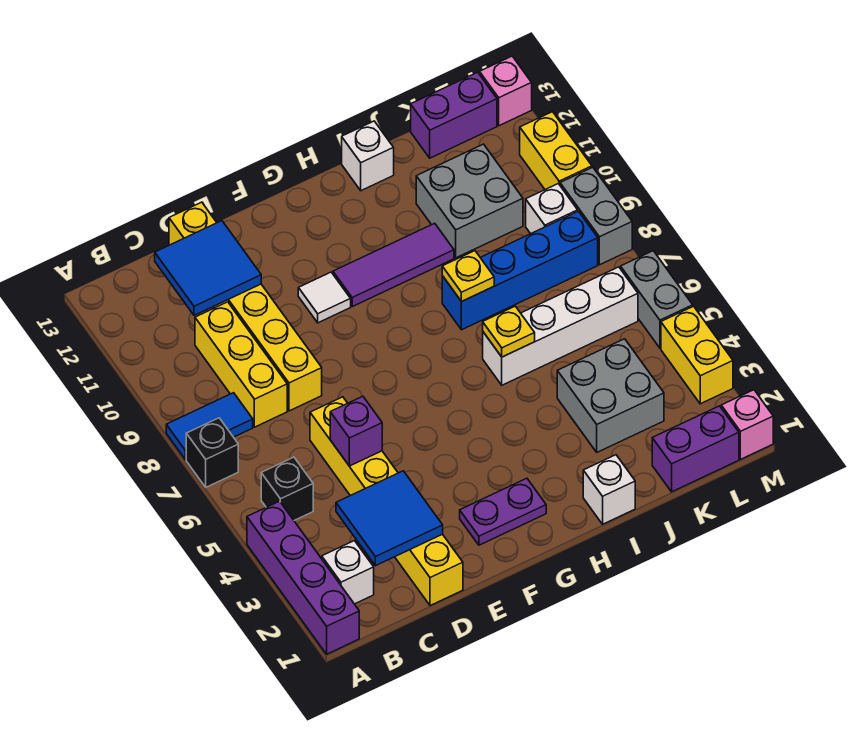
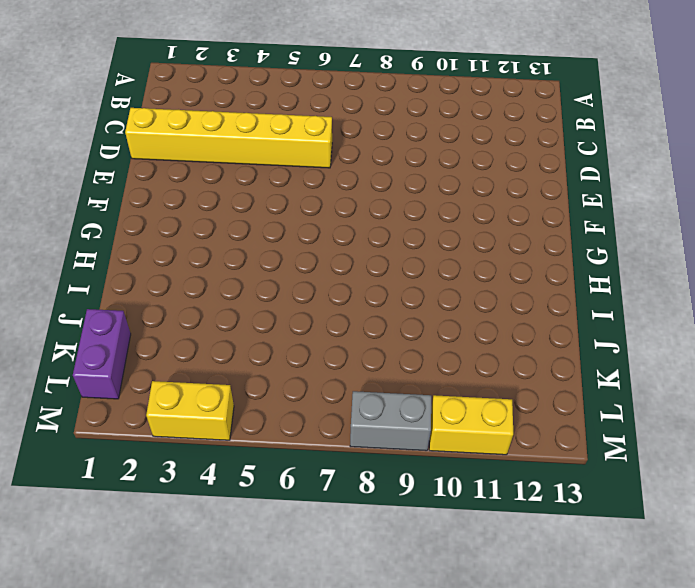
none -> purple 1x4 brick [247,501,359,654]
none -> black 1x1 brick [186,418,238,487]
none -> blue 1x2 tile [166,393,253,460]
none -> white 1x1 brick [322,541,374,604]

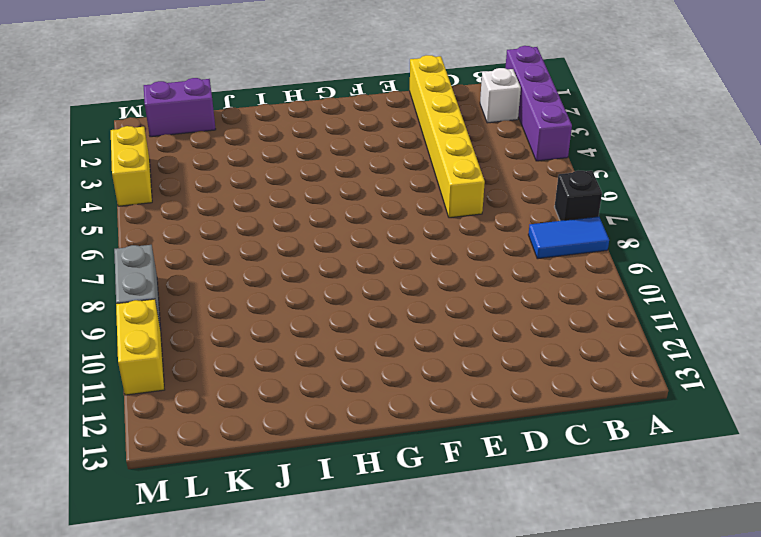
none -> black 1x1 brick [261,457,313,520]
none -> yellow 1x3 brick [195,302,287,427]
none -> yellow 1x6 brick [169,202,322,411]
none -> purple 1x2 plate [460,478,546,545]

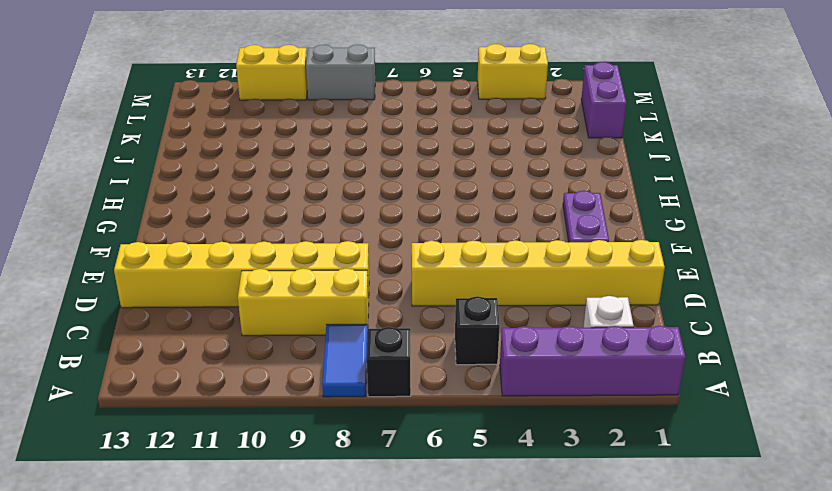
none -> white 1x1 tile [298,272,351,323]
none -> purple 1x3 tile [333,223,454,307]
none -> white 1x1 brick [583,455,635,524]
none -> white 1x4 brick [483,267,638,385]

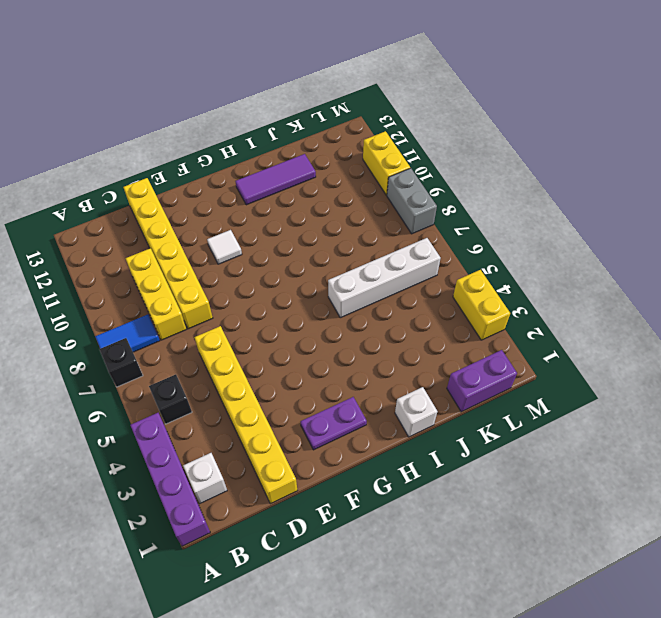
purple 1x3 tile [236,154,316,205] -> purple 1x3 tile moved to [333,223,454,307]
none -> blue 1x4 brick [442,211,598,330]
none -> white 1x1 brick [342,121,394,191]
none -> grey 2x2 brick [557,339,664,452]
none -> grey 2x2 brick [416,144,523,258]

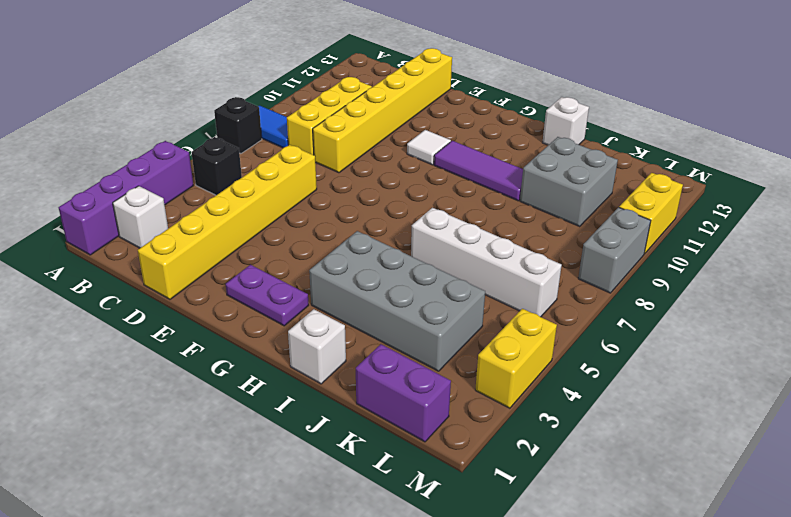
grey 2x4 brick [309,231,485,371] -> grey 2x2 brick [557,339,664,452]
none -> blue 1x4 brick [442,211,598,330]
none -> purple 1x2 brick [411,72,497,158]
none -> white 1x1 brick [526,184,578,234]
none -> pink 1x1 brick [721,390,773,459]

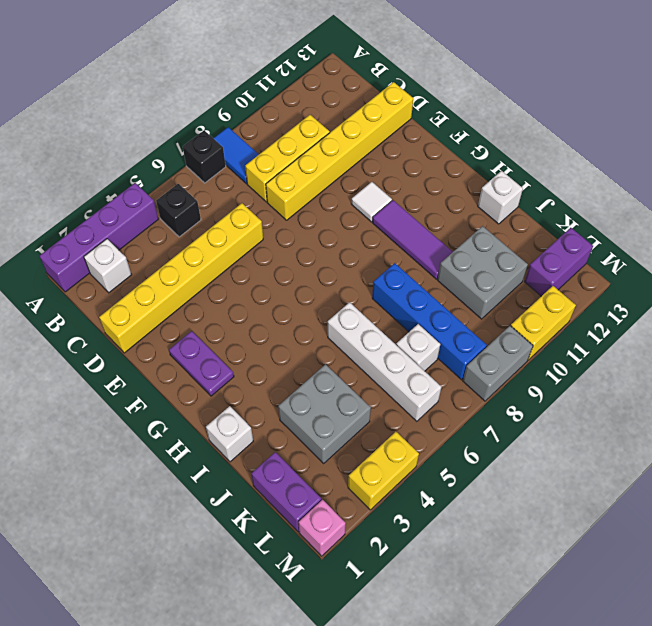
white 1x1 brick [396,324,440,371] -> white 1x1 brick moved to [526,184,578,234]
purple 1x2 brick [525,228,593,296] -> purple 1x2 brick turned to [411,72,497,158]
none -> grey 1x2 brick [621,251,693,348]
none -> pink 1x1 brick [480,56,532,126]
none -> blue 2x2 tile [336,471,443,566]
none -> blue 2x2 tile [155,221,261,315]

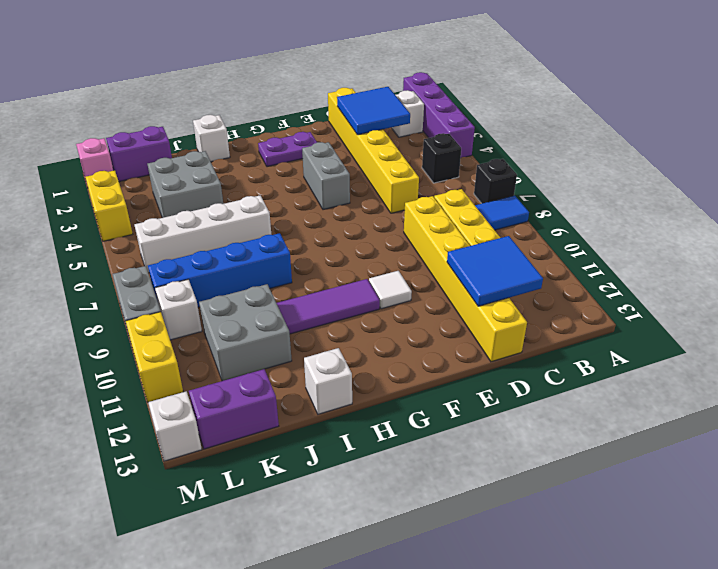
grey 1x2 brick [302,142,350,210] -> grey 1x2 brick moved to [621,251,693,348]
white 1x1 brick [148,391,202,461] -> pink 1x1 brick [480,56,532,126]
none -> purple 1x1 brick [330,396,382,466]
none -> yellow 1x1 plate [483,306,535,357]
none -> yellow 1x1 plate [442,251,494,302]

